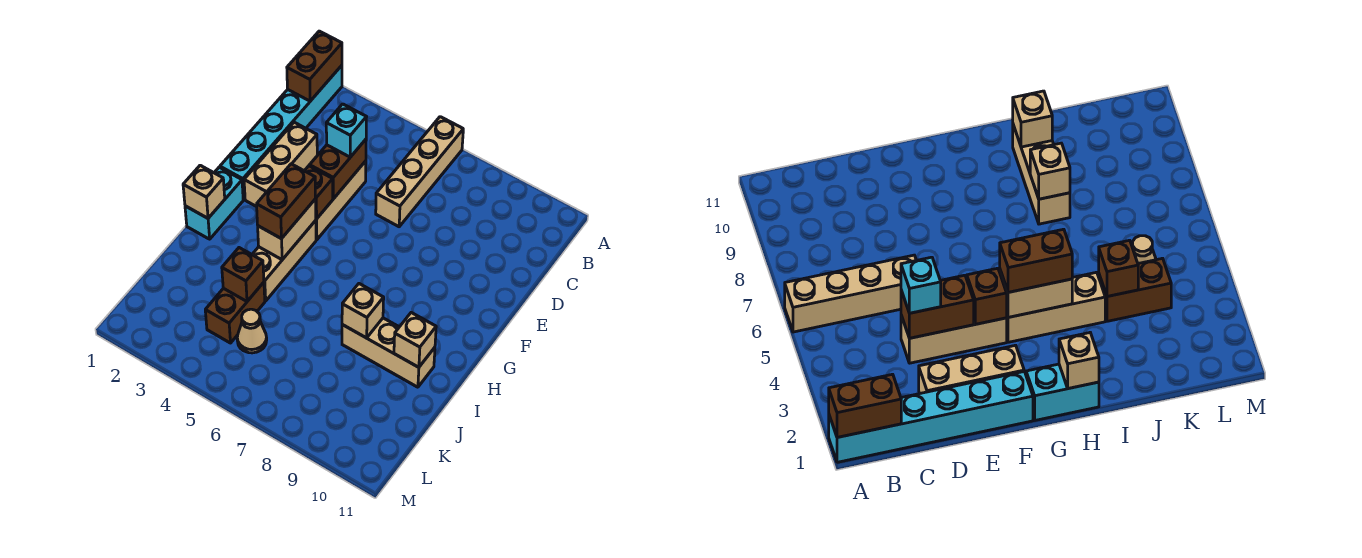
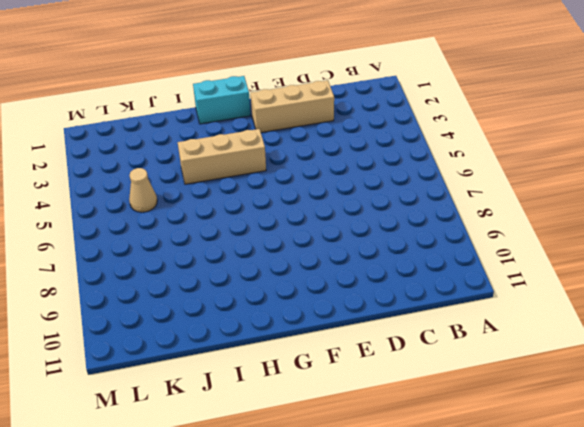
none -> cyan 1x6 brick [220,66,342,199]
none -> tan 1x4 brick [376,117,463,227]
none -> tan 1x3 brick [315,161,366,240]

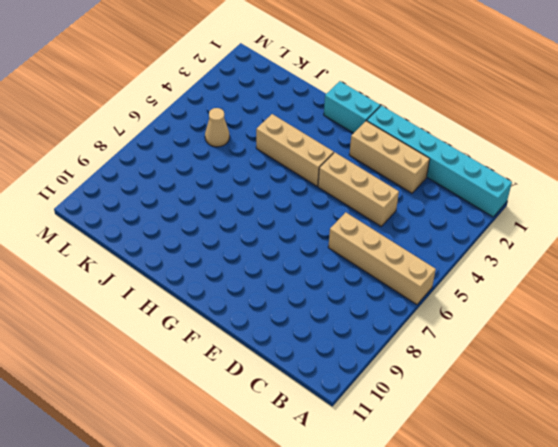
none -> tan 1x3 brick [342,318,435,387]
none -> brown 1x2 brick [205,282,265,343]
none -> brown 1x2 brick [287,31,342,101]

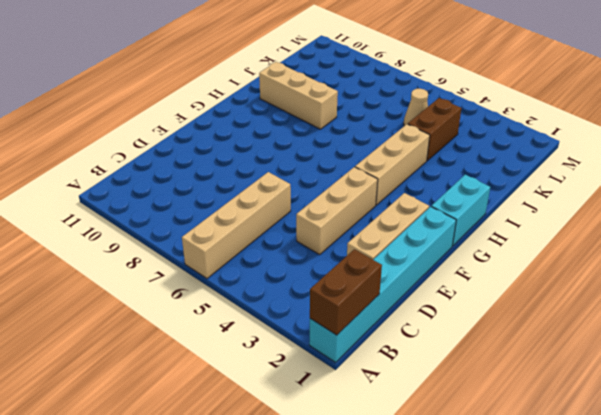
none -> brown 1x2 brick [310,139,366,199]
none -> brown 1x1 brick [305,166,333,219]
none -> tan 1x2 brick [258,199,316,260]

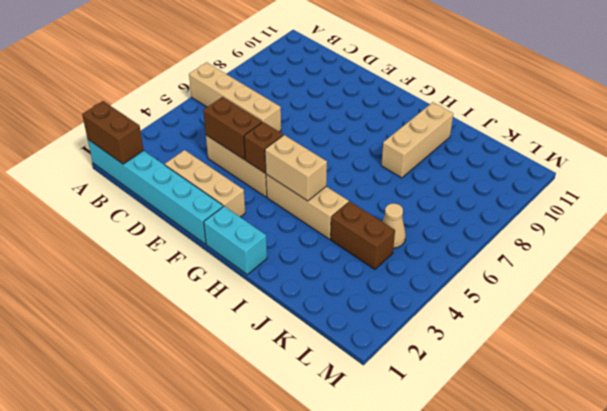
none -> tan 1x1 brick [183,165,225,218]
none -> tan 1x1 brick [342,284,384,338]
none -> tan 1x1 brick [394,313,436,367]

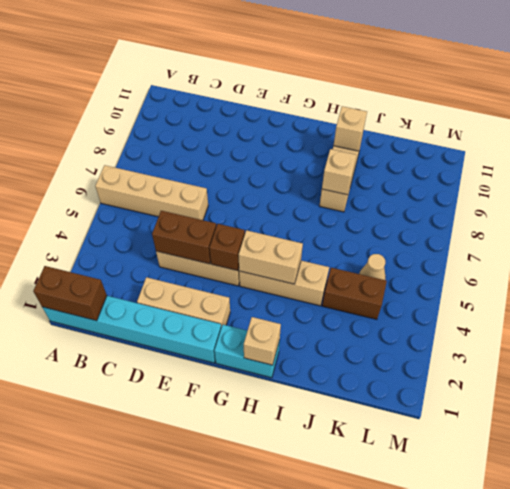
none -> brown 1x1 brick [222,248,264,301]
none -> cyan 1x1 brick [326,104,366,157]
none -> brown 1x2 brick [257,164,315,239]

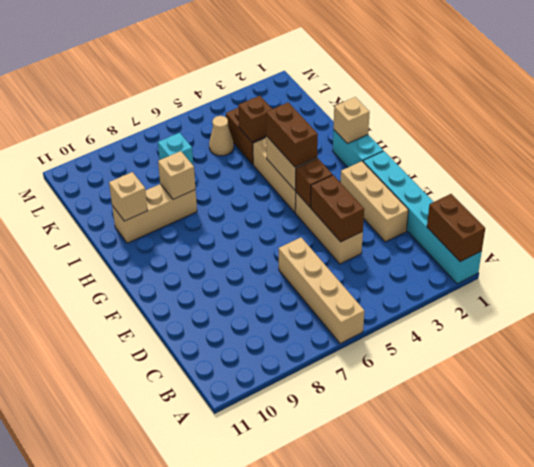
cyan 1x1 brick [158,133,193,165] -> cyan 1x1 brick moved to [326,104,366,157]

